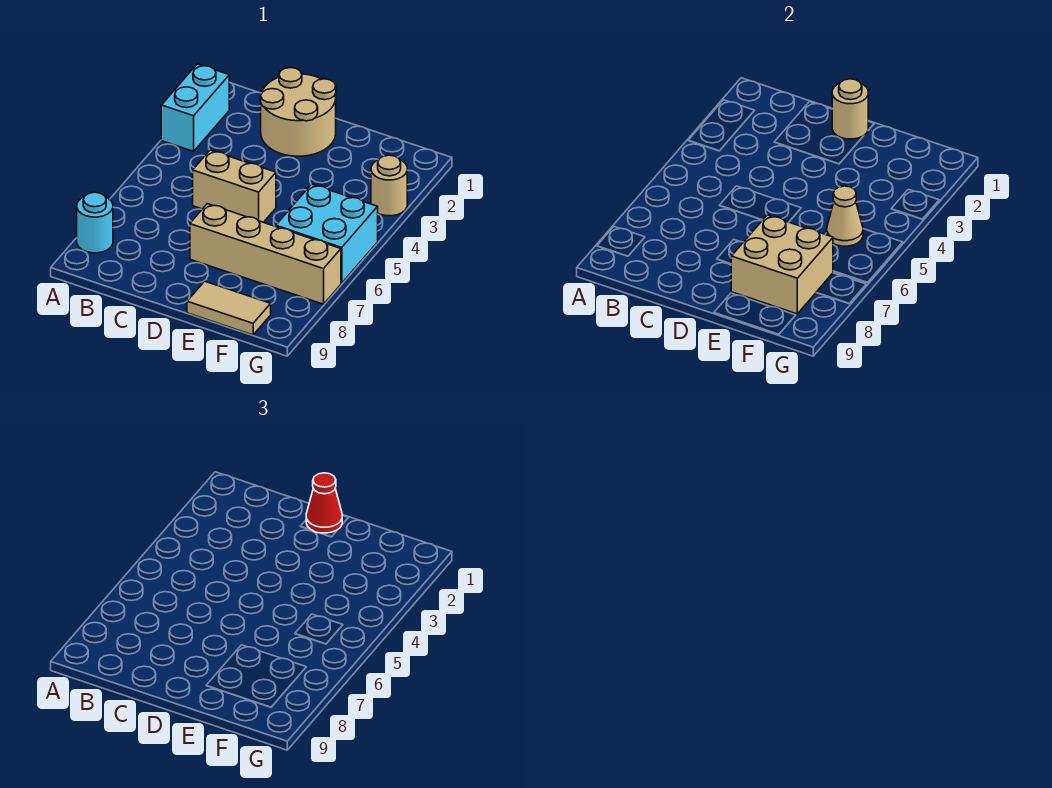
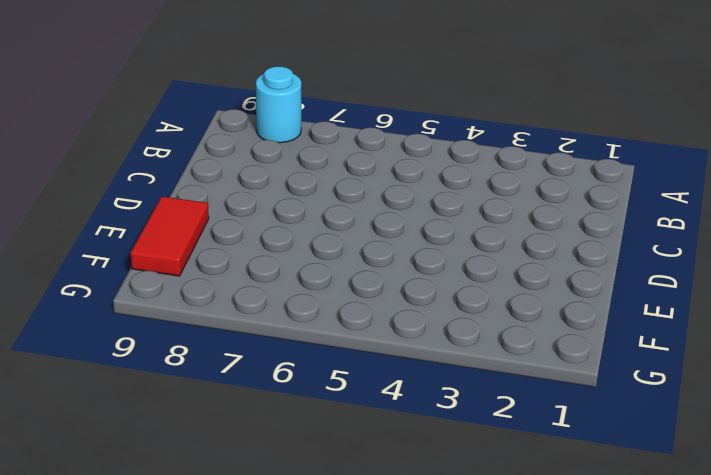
red 1x2 tile [131,196,209,276] -> tan 1x2 tile [187,281,271,335]
none -> cyan 1x2 brick [161,64,229,151]
none -> tan 2x2 round brick [261,68,336,156]
none -> tan 1x2 brick [193,150,276,222]

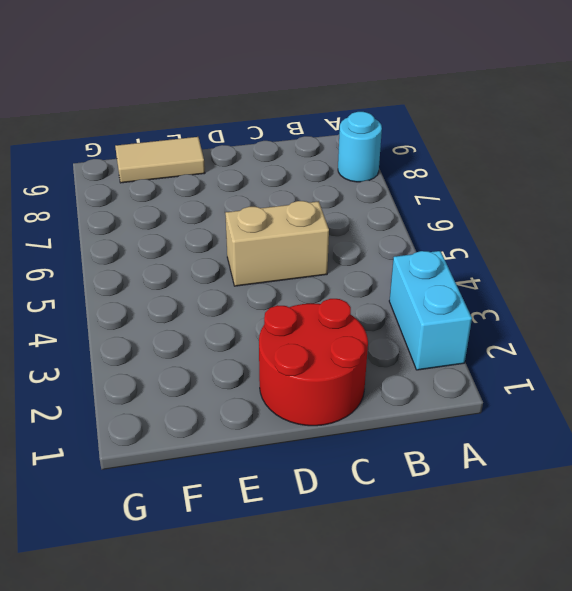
red 2x2 round brick [259,299,368,426] -> tan 2x2 round brick [261,68,336,156]
none -> tan 1x4 brick [190,204,341,304]
none -> cyan 2x2 brick [276,184,378,283]
none -> tan 1x1 round brick [371,155,407,216]

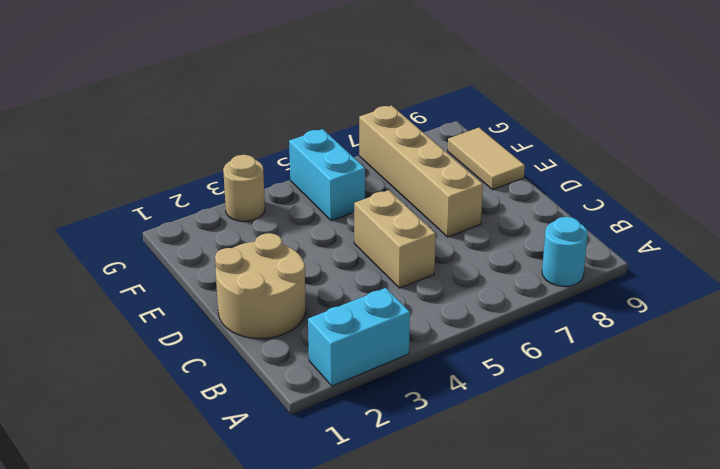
cyan 1x2 brick [289,129,365,221] -> cyan 2x2 brick [276,184,378,283]
none -> tan 1x1 round brick [832,79,868,139]
none -> tan 2x2 brick [731,215,833,314]
none -> tan 1x1 cone [827,186,863,246]

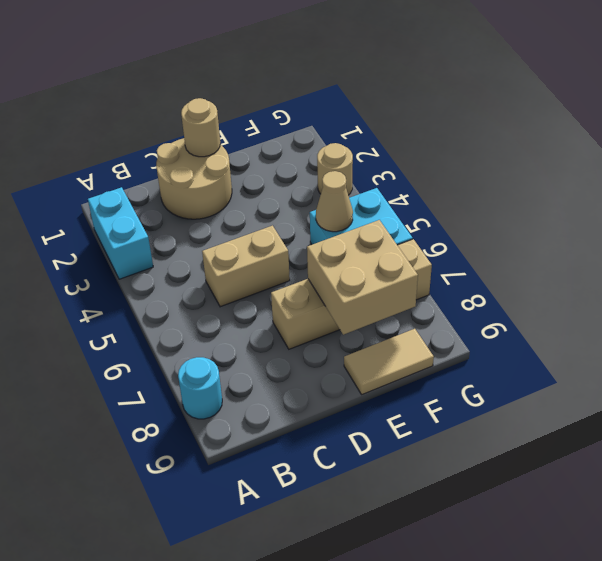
none -> red 1x1 cone [306,473,342,533]

